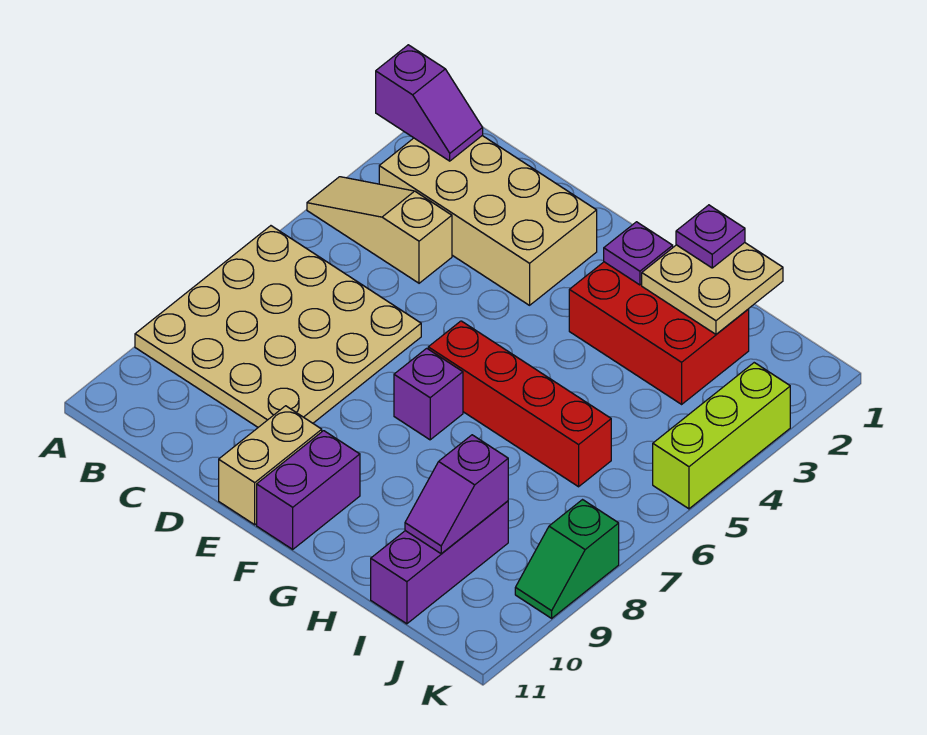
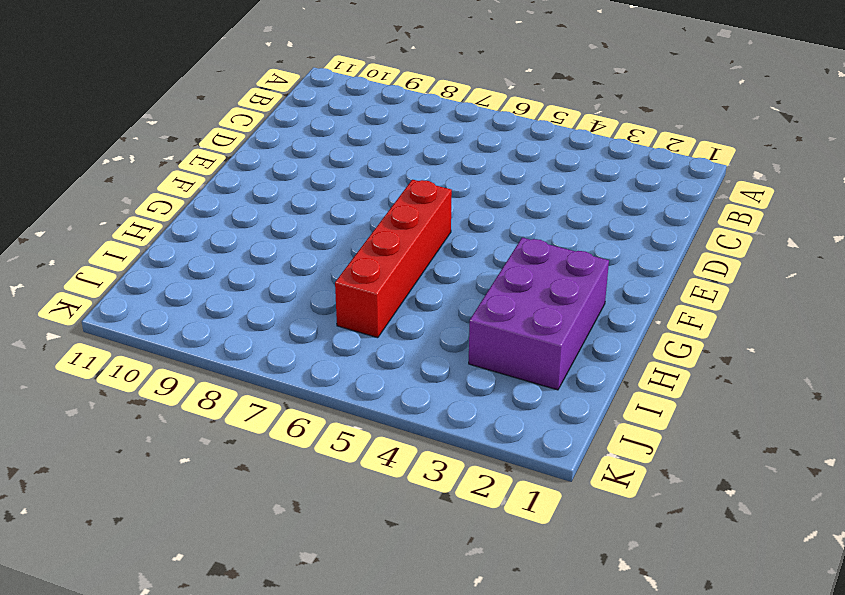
purple 2x3 brick [469,238,609,390] -> red 2x3 brick [569,262,749,404]
none -> tan 1x3 slope [307,177,452,283]
none -> tan 4x4 plate [135,226,421,427]
none -> tan 2x4 brick [379,136,597,305]

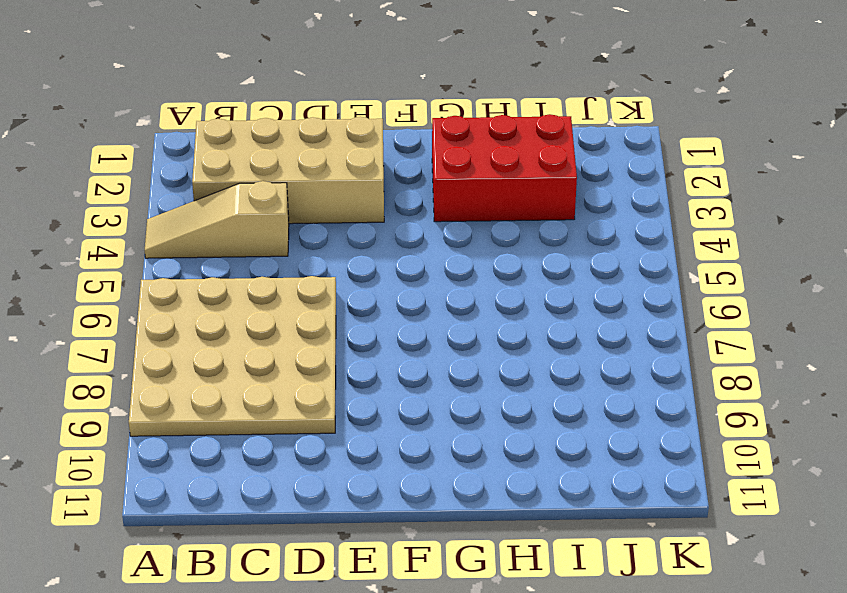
none -> tan 1x2 brick [219,406,322,525]
none -> red 1x4 brick [428,321,611,487]
none -> purple 1x1 brick [394,348,463,440]

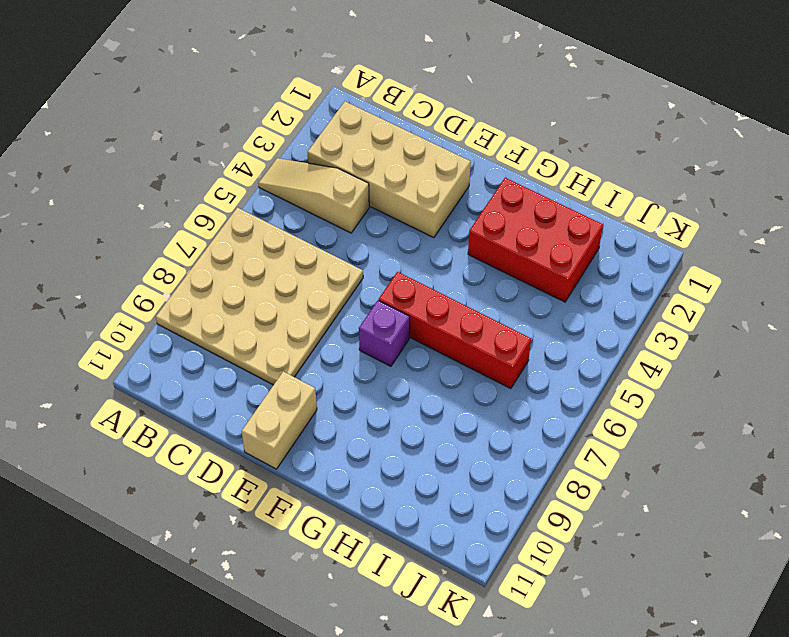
none -> purple 1x2 brick [257,431,360,549]
none -> purple 1x3 brick [371,501,508,624]
none -> lime 1x3 brick [653,363,790,509]

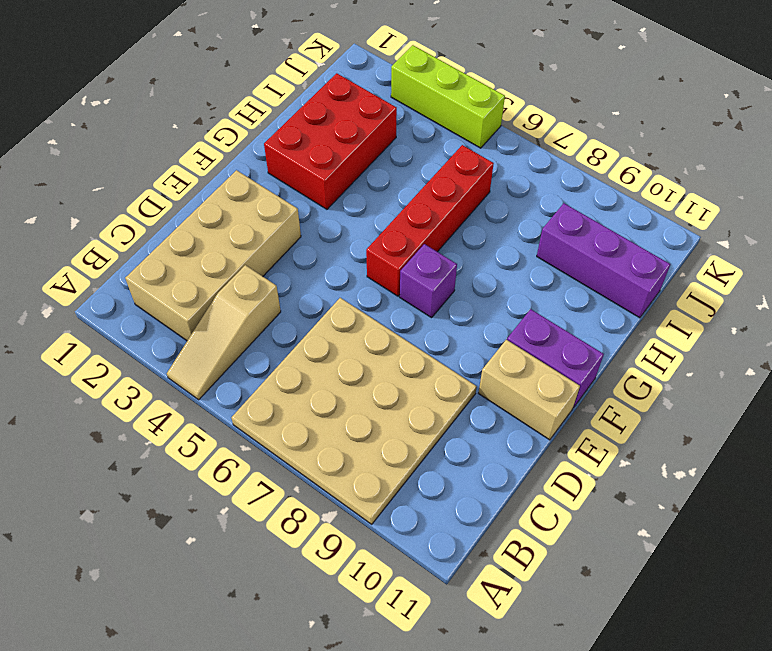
none -> green 1x2 slope [515,500,619,618]
none -> purple 1x2 slope [376,45,483,161]
none -> purple 1x1 plate [604,222,673,285]

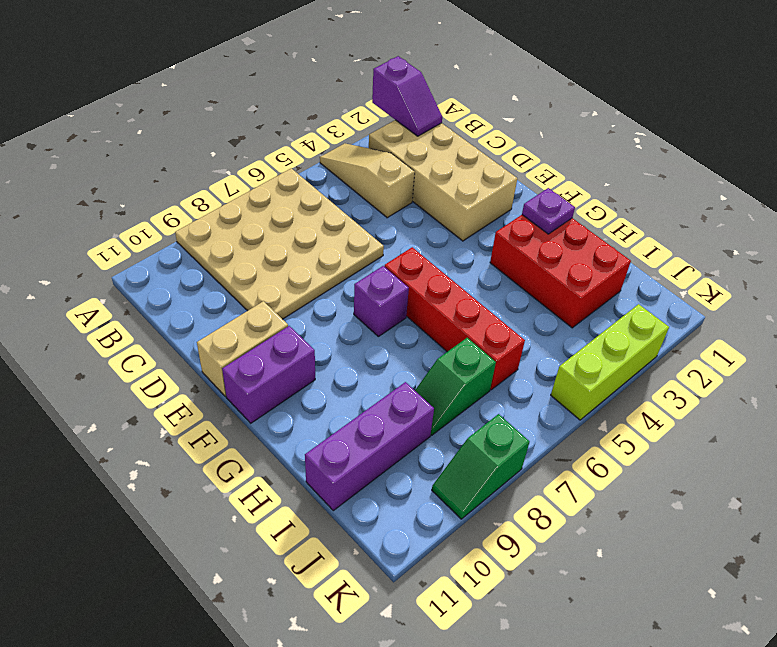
green 1x2 slope [415,338,496,435] -> none
none -> tan 2x2 plate [642,243,783,334]
none -> purple 1x2 slope [405,435,508,554]
none -> purple 1x1 plate [676,205,745,268]

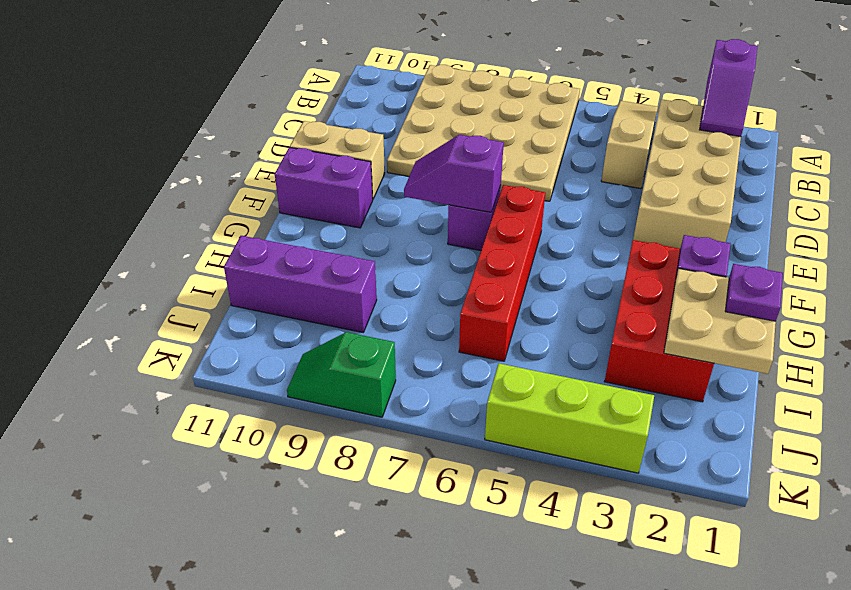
purple 1x2 slope [404,135,504,212] -> purple 1x2 slope moved to [405,435,508,554]

